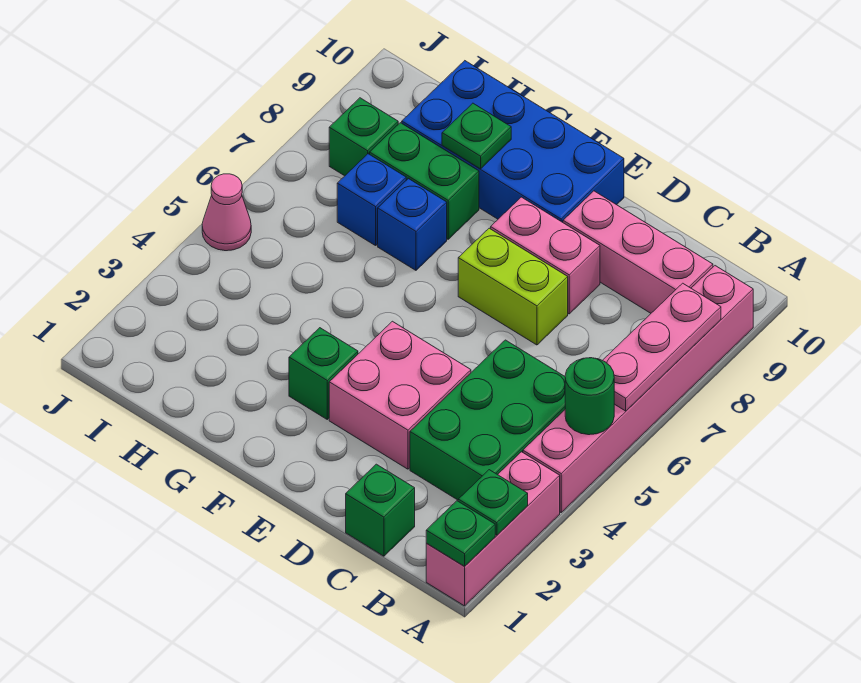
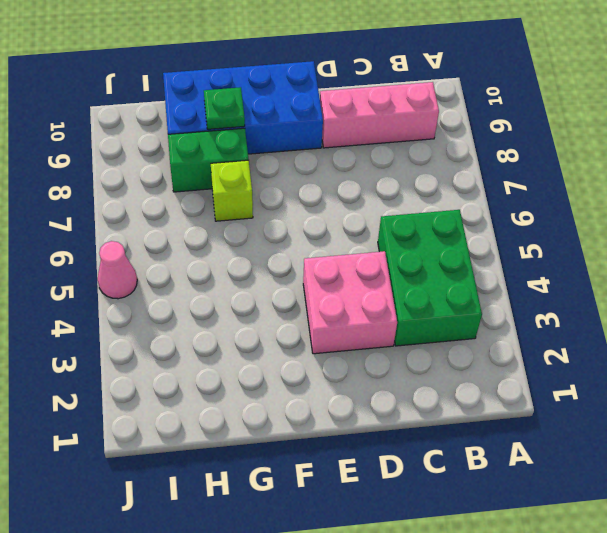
lime 1x1 brick [211,160,253,221] -> blue 1x1 brick [378,179,447,270]
none -> pink 1x3 brick [426,452,560,606]
none -> pink 1x6 brick [523,266,753,512]
none -> green 1x1 brick [346,464,415,556]

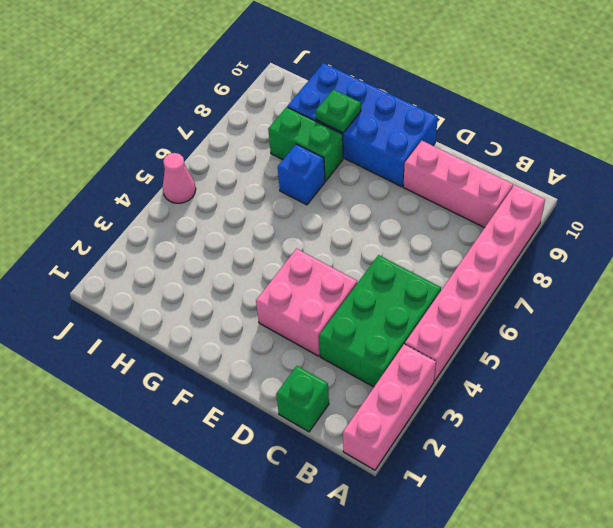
none -> lime 1x2 brick [458,228,568,345]
none -> pink 1x2 brick [491,197,600,314]
none -> green 1x1 brick [289,328,358,419]

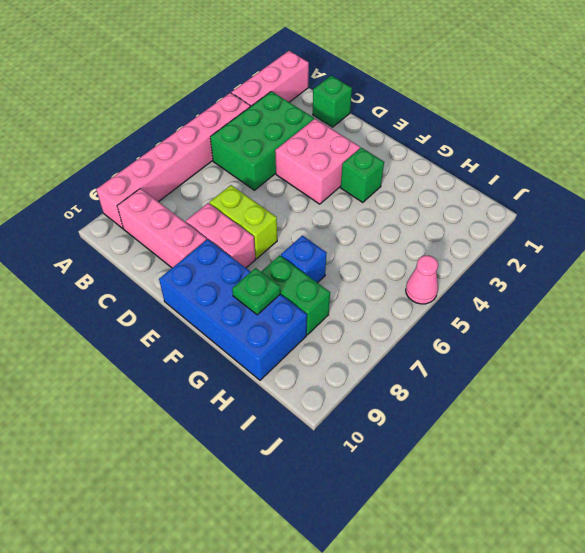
none -> blue 1x1 brick [337,154,406,246]
none -> green 1x1 brick [329,98,398,176]
none -> green 1x1 plate [426,501,495,567]

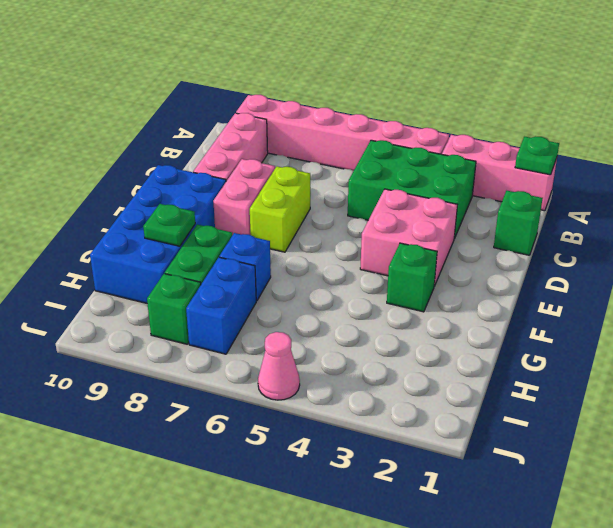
blue 1x2 brick [186,257,256,354] -> blue 1x1 brick [337,154,406,246]
none -> green 1x1 plate [458,470,528,535]
none -> green 1x1 round brick [565,358,614,435]
none -> pink 1x3 plate [602,283,721,411]

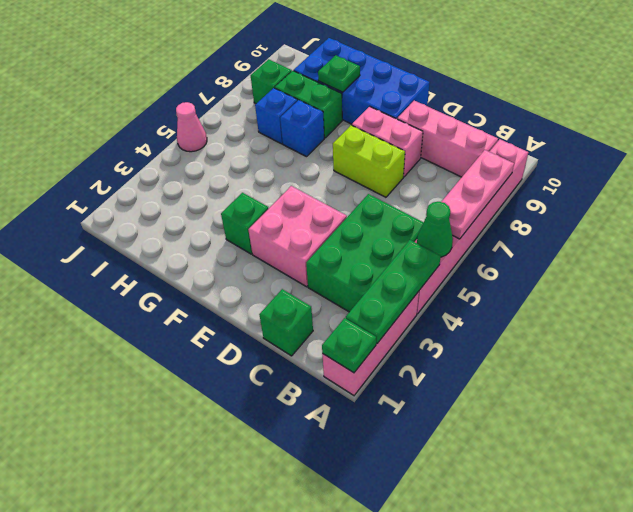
green 1x3 plate [346,240,441,343] -> green 1x1 plate [458,470,528,535]
green 1x1 cone [417,202,453,257] -> green 1x1 round brick [565,358,614,435]

